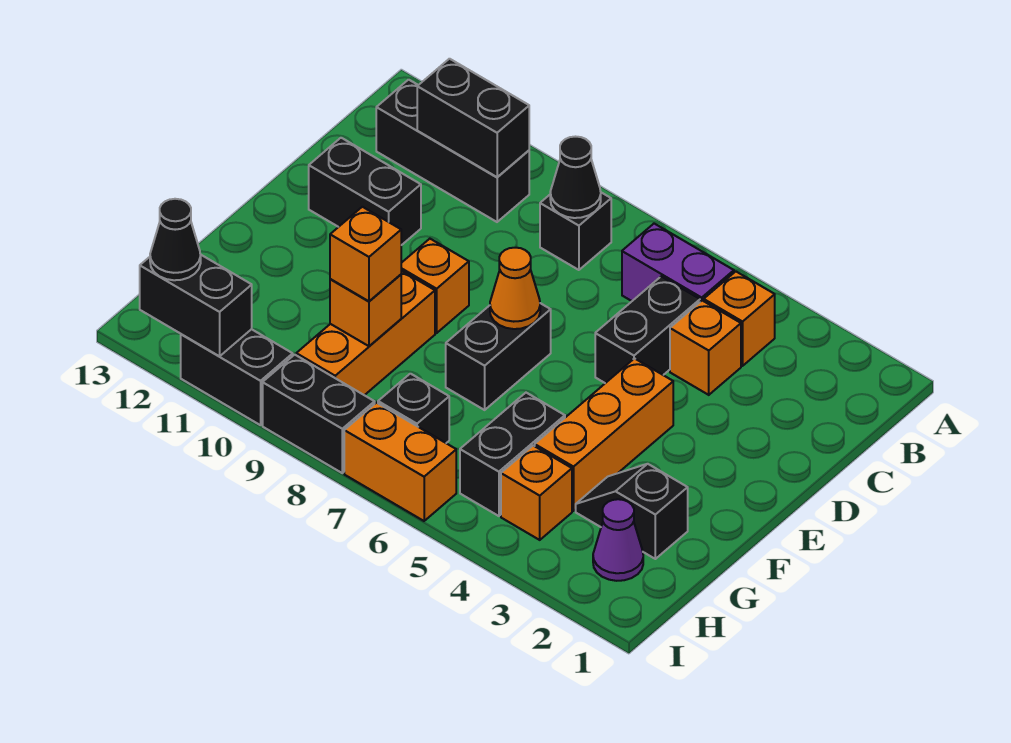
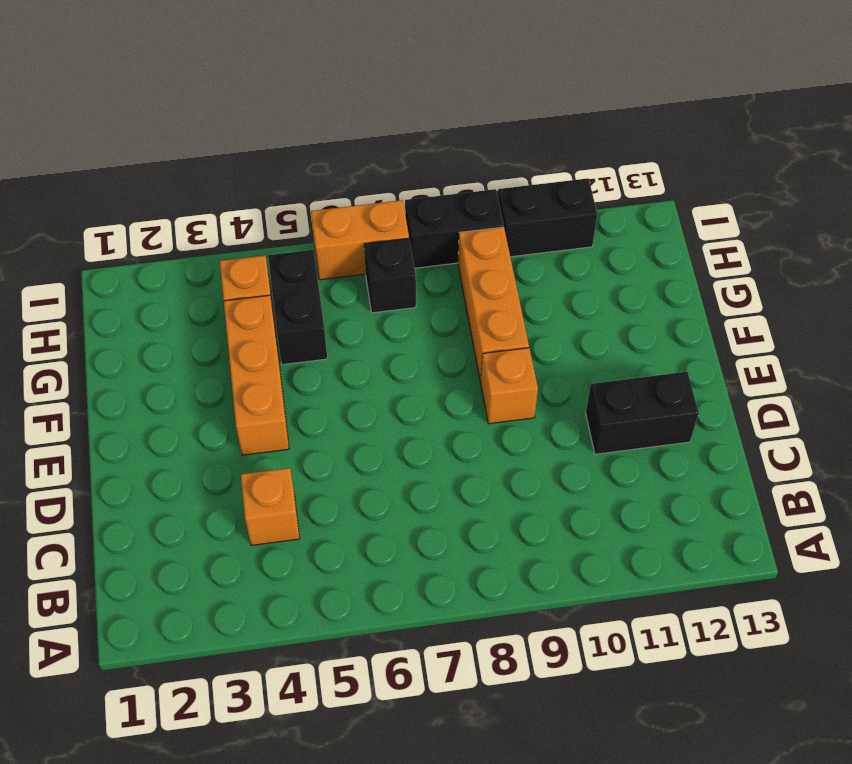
none -> orange 1x1 brick [704,272,775,366]
none -> purple 1x2 brick [622,224,734,302]
none -> black 1x1 brick [540,193,611,270]

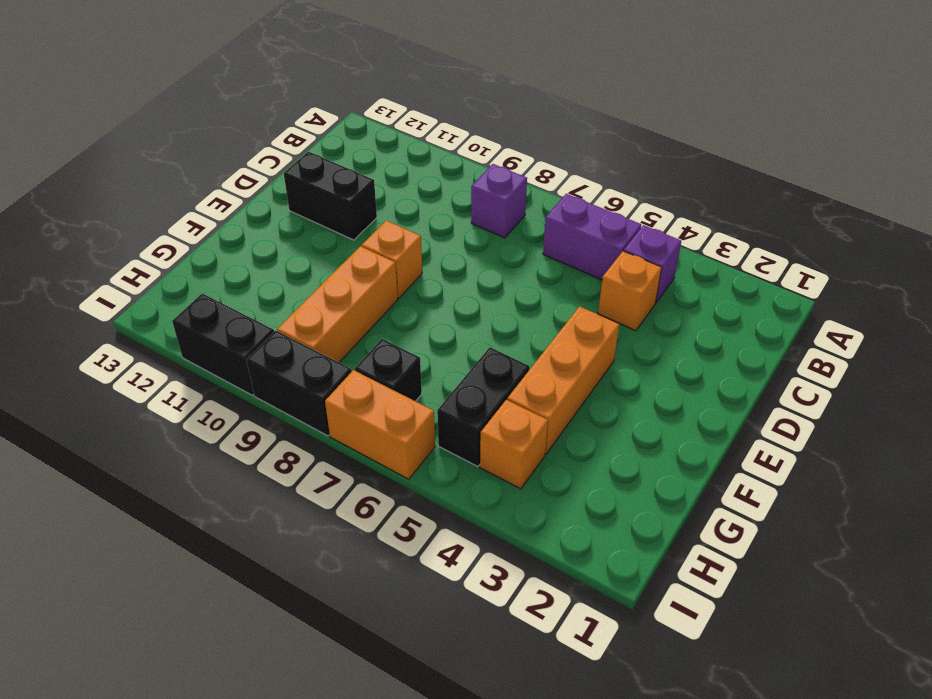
purple 1x1 brick [624,225,681,303] -> orange 1x1 brick [704,272,775,366]
purple 1x1 brick [471,164,527,238] -> black 1x1 brick [540,193,611,270]
none -> black 1x3 brick [376,80,529,222]
none -> black 1x2 brick [595,277,700,383]
none -> black 1x2 brick [446,303,551,410]

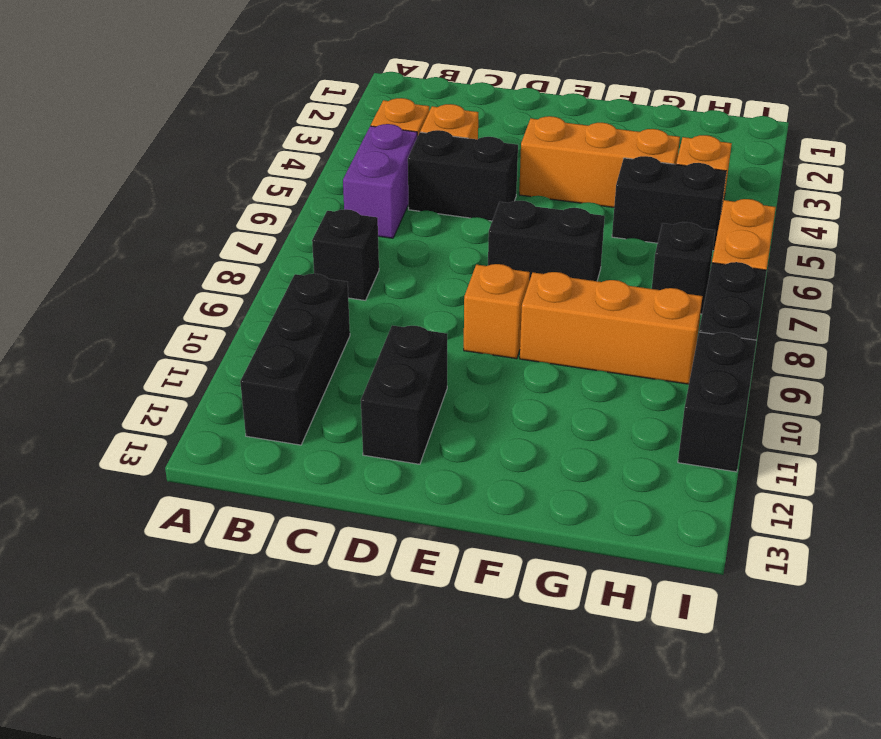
none -> black 1x2 slope [576,464,688,559]
none -> purple 1x1 cone [593,499,643,581]
none -> black 1x1 cone [550,137,601,218]

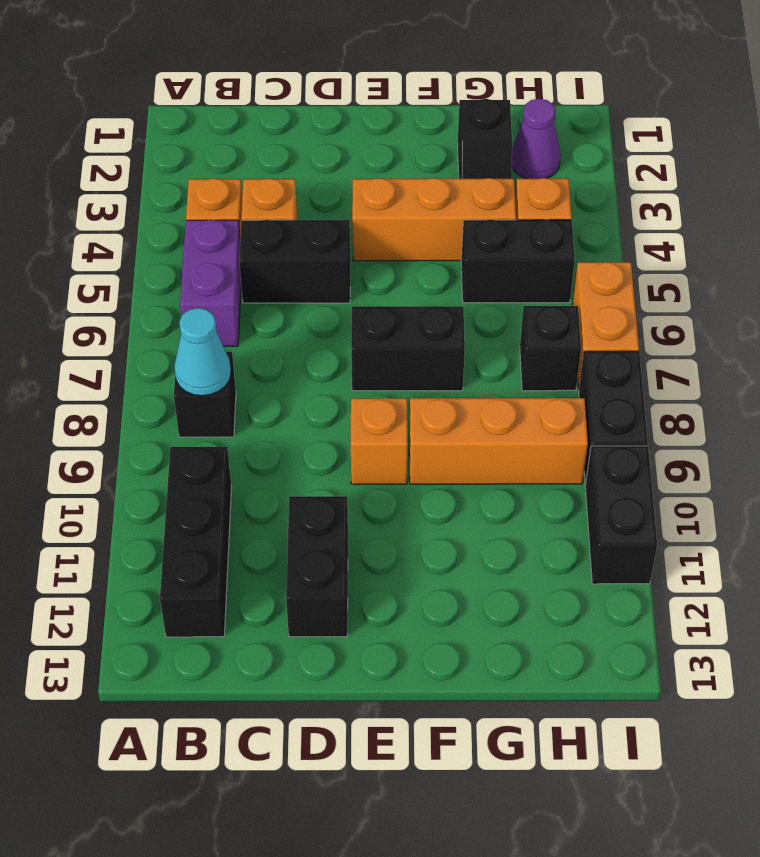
cyan 1x1 cone [174,308,231,396] -> black 1x1 cone [550,137,601,218]
none -> black 1x2 brick [417,59,529,177]
none -> orange 1x1 cone [490,248,540,329]
none -> orange 1x1 brick [330,275,401,346]

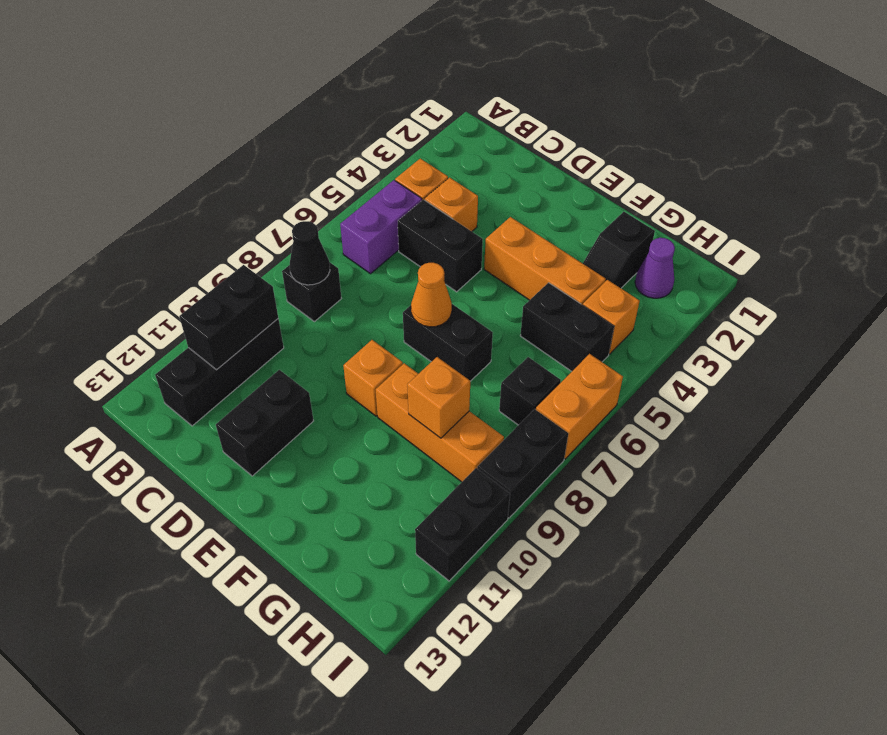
none -> black 1x2 brick [140,254,252,356]
none -> orange 1x1 brick [330,207,401,301]
none -> black 1x1 cone [150,199,201,280]

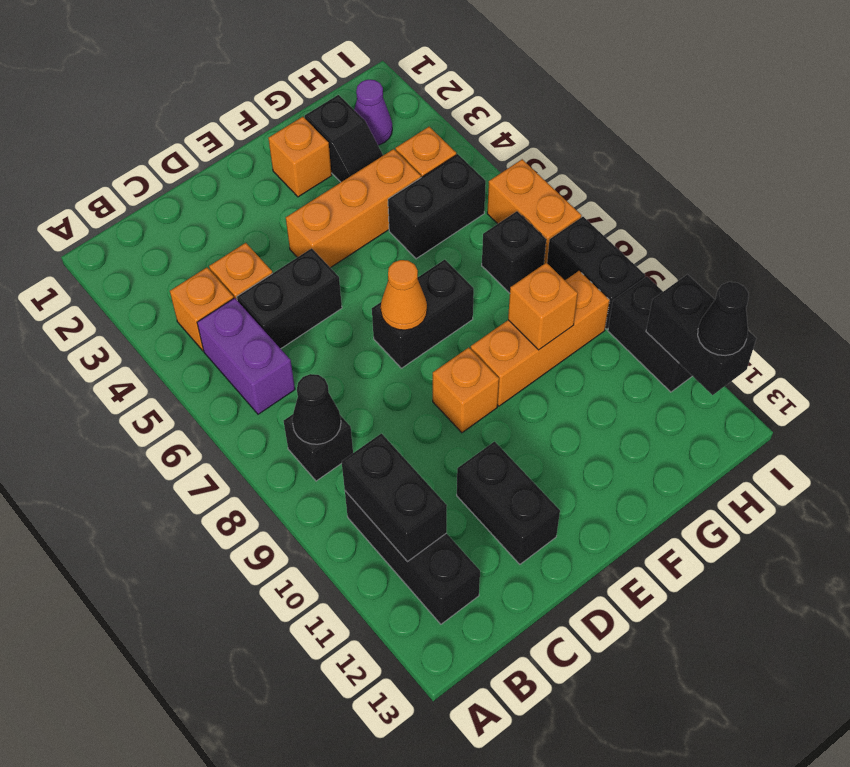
orange 1x1 brick [268,117,332,197] -> orange 1x1 brick moved to [330,207,401,301]

